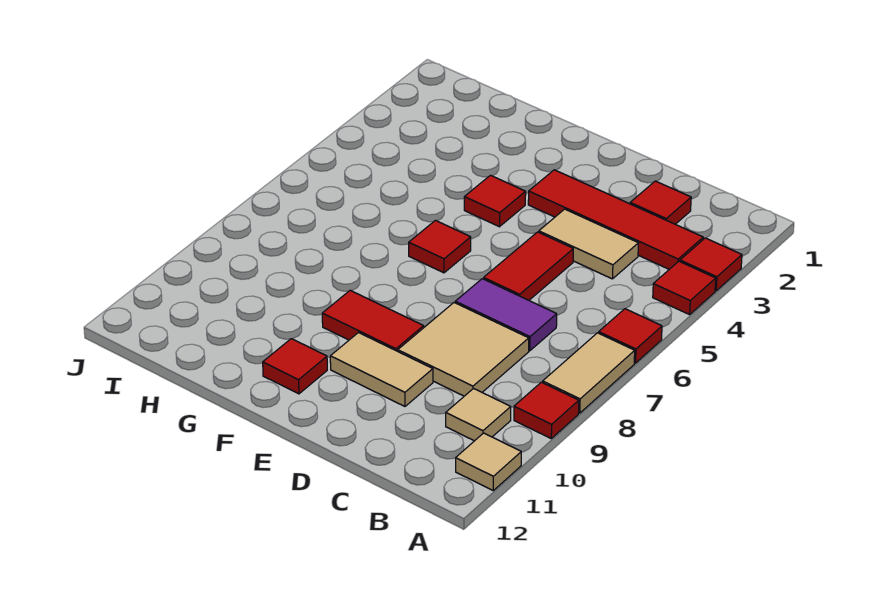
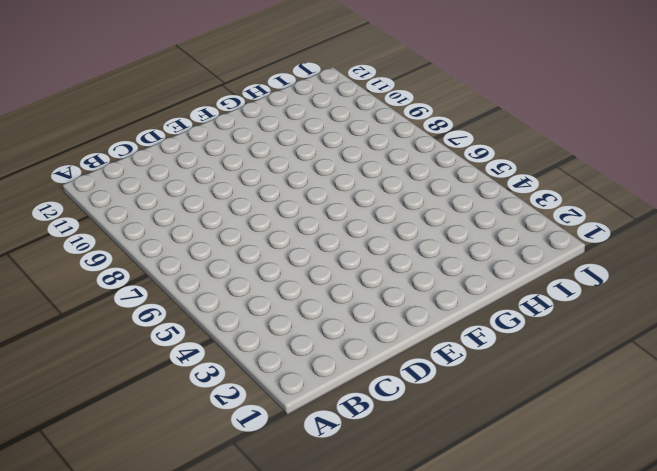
none -> red 1x1 tile [680,238,742,291]
none -> red 1x1 tile [653,261,716,315]
none -> red 1x1 tile [599,309,662,363]

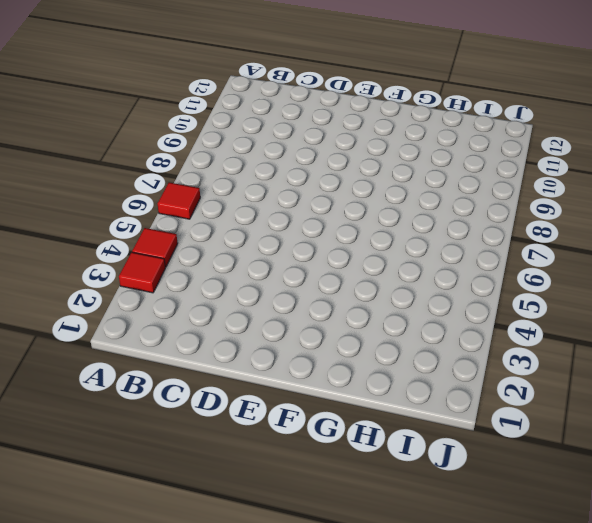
none -> tan 1x2 tile [543,333,635,413]
none -> red 1x1 tile [514,382,579,438]
none -> tan 1x1 tile [456,433,521,490]

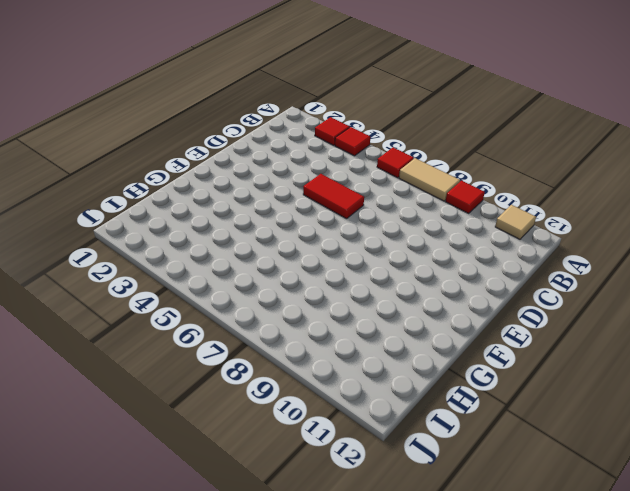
none -> red 1x4 tile [528,170,703,269]
none -> tan 1x1 tile [446,389,511,441]
none -> red 1x1 tile [630,181,691,224]

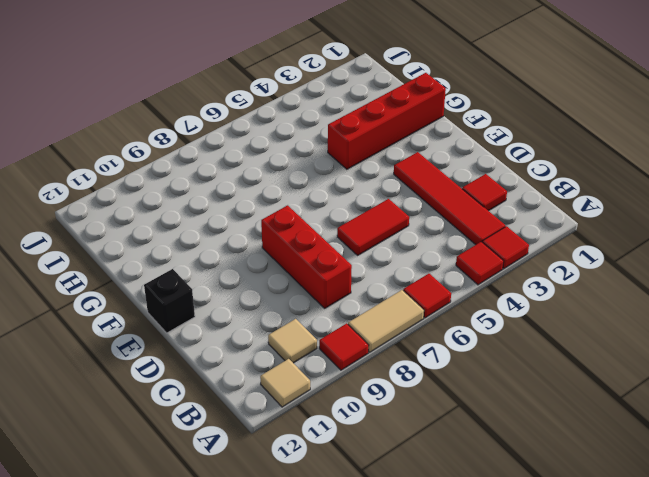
red 1x3 brick [261,205,352,308] -> tan 2x2 tile [398,303,529,396]
black 1x1 brick [144,269,195,333] -> none
red 1x4 brick [328,73,446,169] -> none
none -> tan 1x2 tile [539,209,638,279]
none -> purple 1x2 tile [455,279,557,351]
none -> tan 1x2 tile [330,333,433,406]

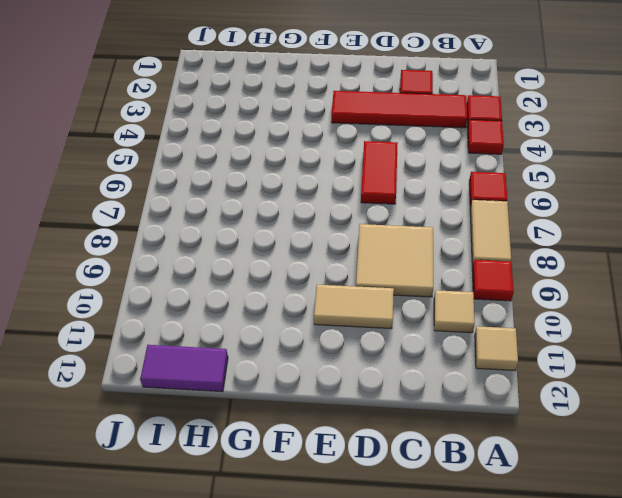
purple 1x2 tile [140,345,228,392] -> purple 1x2 tile moved to [455,279,557,351]
none -> tan 1x2 tile [539,209,638,279]
none -> red 1x2 tile [322,290,424,351]
none -> red 1x1 tile [464,175,526,227]

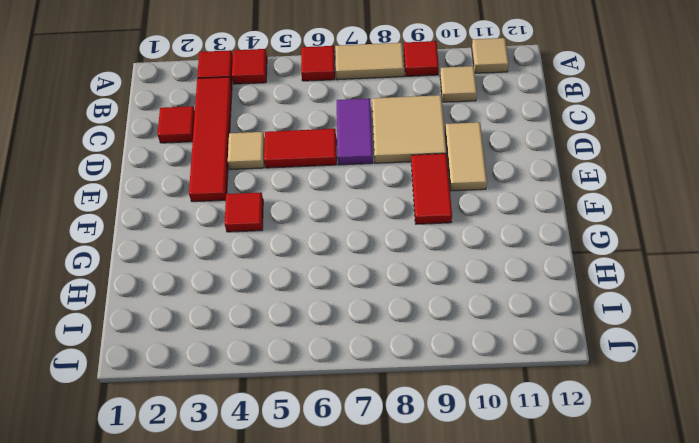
tan 1x1 tile [228,132,265,170] -> tan 1x2 tile [539,209,638,279]
none -> red 1x1 tile [409,221,471,273]
none -> red 1x1 tile [263,339,327,394]

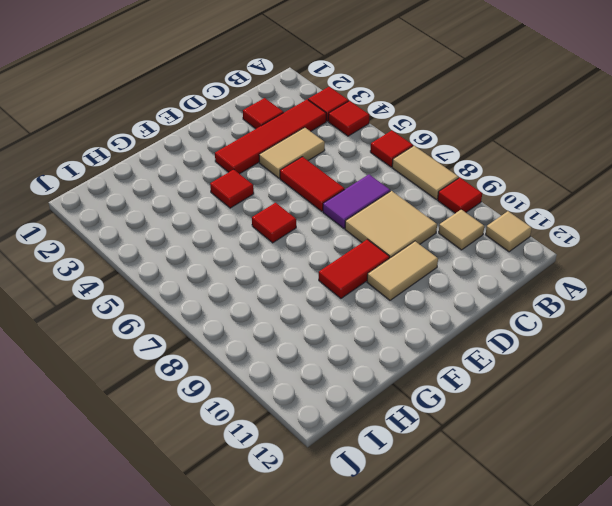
none -> red 1x1 tile [263,339,327,394]

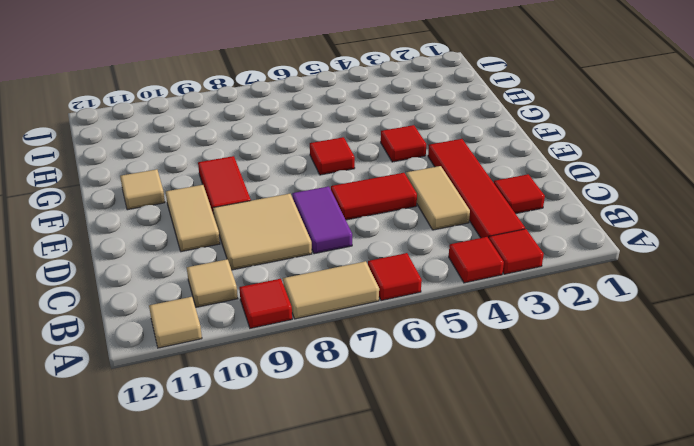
tan 1x1 tile [120,169,165,210] -> red 1x1 tile [263,339,327,394]

